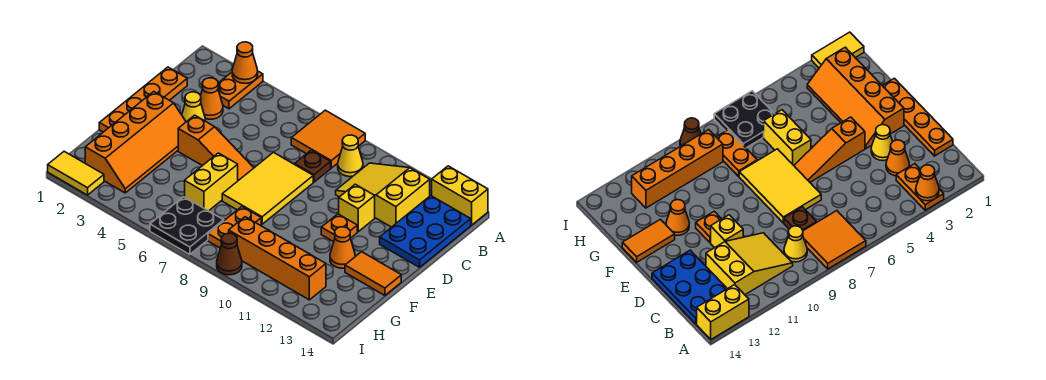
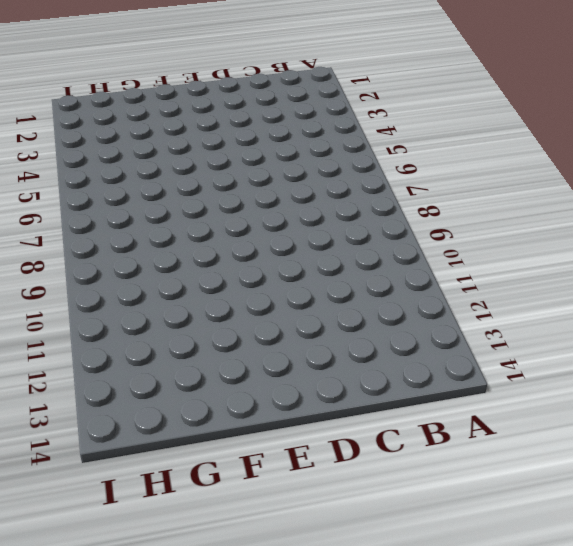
none -> orange 1x2 plate [218,71,263,109]
none -> orange 2x2 tile [291,110,365,168]
none -> yellow 1x2 brick [432,166,488,225]

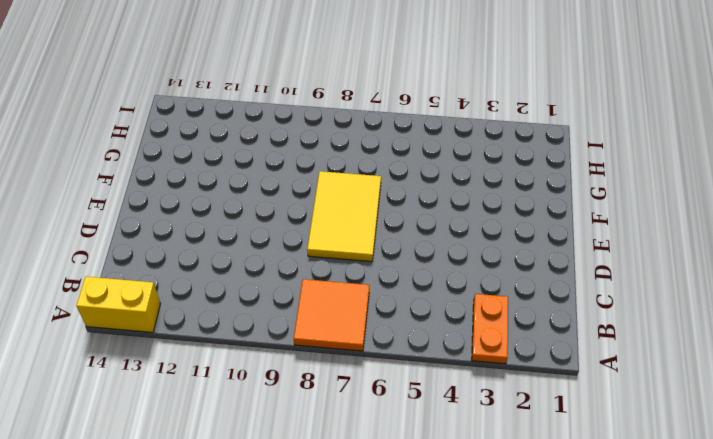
none -> yellow 1x1 cone [338,135,363,177]
none -> yellow 2x3 slope [336,163,430,227]
none -> blue 2x3 plate [380,196,471,267]

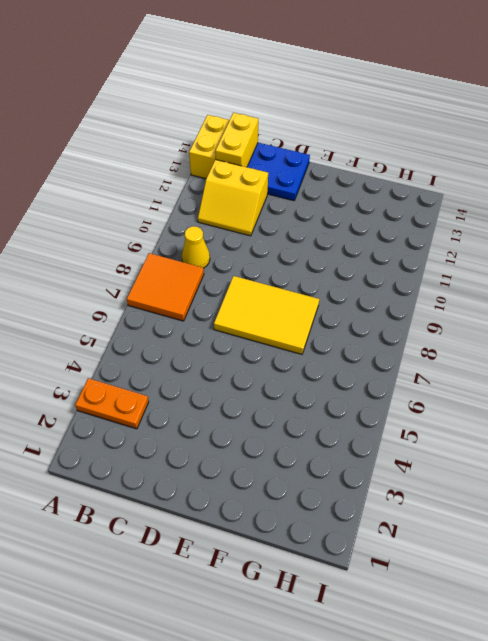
yellow 2x2 slope [198,160,268,236] -> yellow 2x3 slope [336,163,430,227]
yellow 1x2 brick [215,113,258,167] -> yellow 1x2 brick turned to [185,153,238,211]
none -> orange 1x4 plate [99,67,187,132]
none -> orange 1x1 cone [201,78,223,119]
none -> brown 1x1 plate [295,150,331,182]

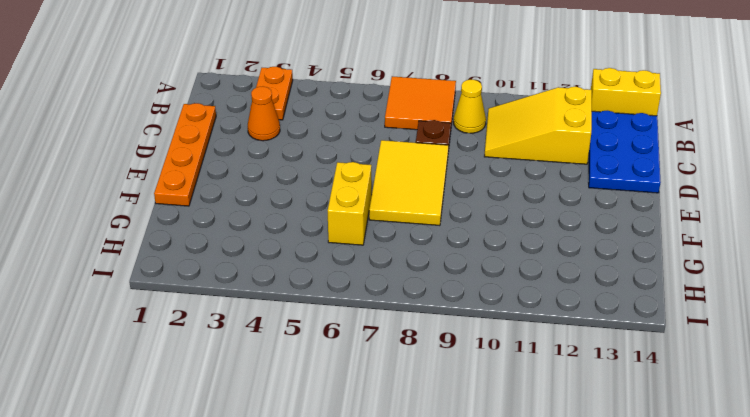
none -> yellow 1x1 cone [182,92,206,122]
none -> yellow 1x1 brick [339,184,375,232]
none -> orange 2x4 slope [85,92,186,193]

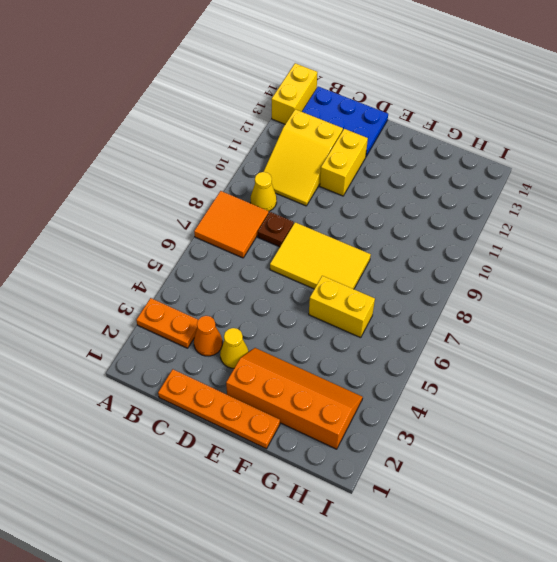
yellow 1x2 brick [320,129,368,196] -> yellow 1x1 brick [339,184,375,232]
none -> orange 1x3 slope [178,115,254,181]
none -> orange 1x1 plate [321,214,357,242]
none -> orange 1x1 cone [330,227,355,268]

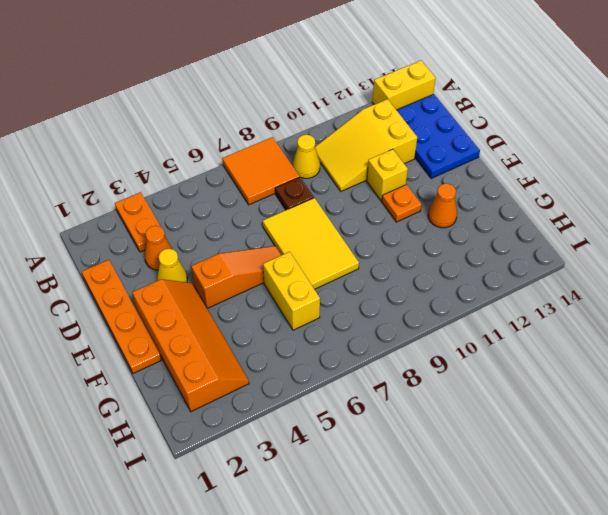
none -> orange 1x2 tile [345,252,401,295]
none -> orange 1x2 plate [208,207,261,248]
none -> black 2x2 plate [150,197,224,255]

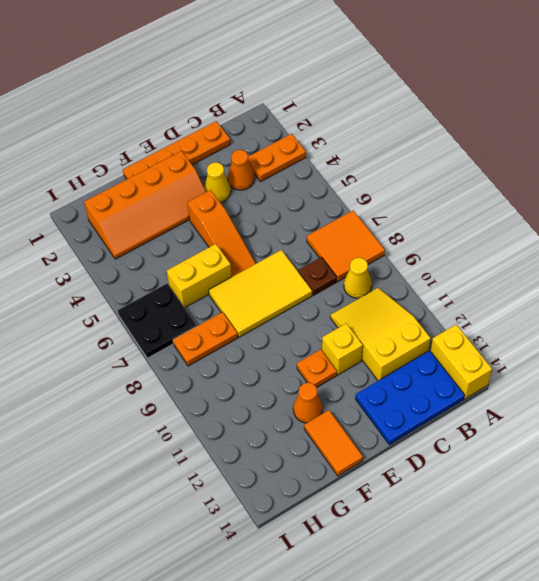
none -> orange 1x4 brick [229,217,326,300]
none -> yellow 1x2 tile [48,151,104,195]
none -> brown 1x1 cone [217,233,242,275]

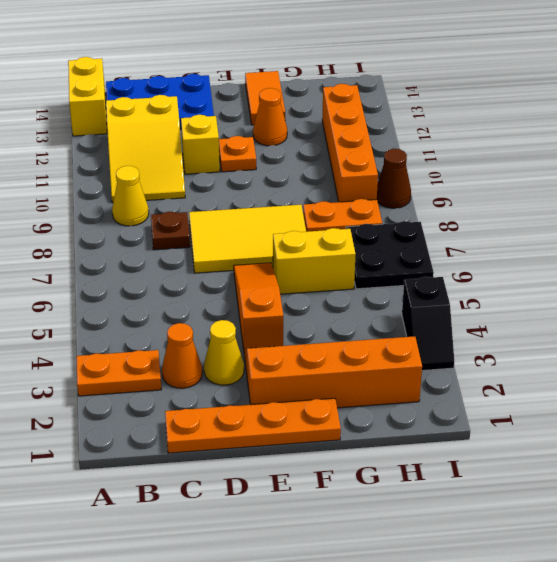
black 1x2 slope [402,277,454,371] -> none
none -> orange 2x2 tile [291,110,365,168]
none -> yellow 1x2 tile [48,151,104,195]
none -> orange 1x1 cone [232,42,258,83]

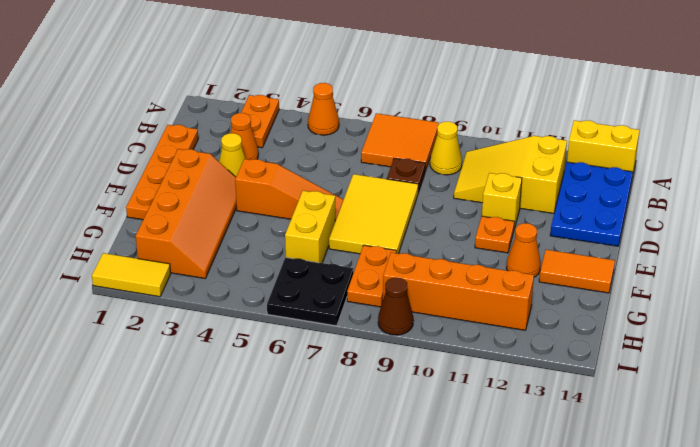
orange 1x1 cone [308,83,339,135] -> orange 1x1 cone moved to [232,42,258,83]

